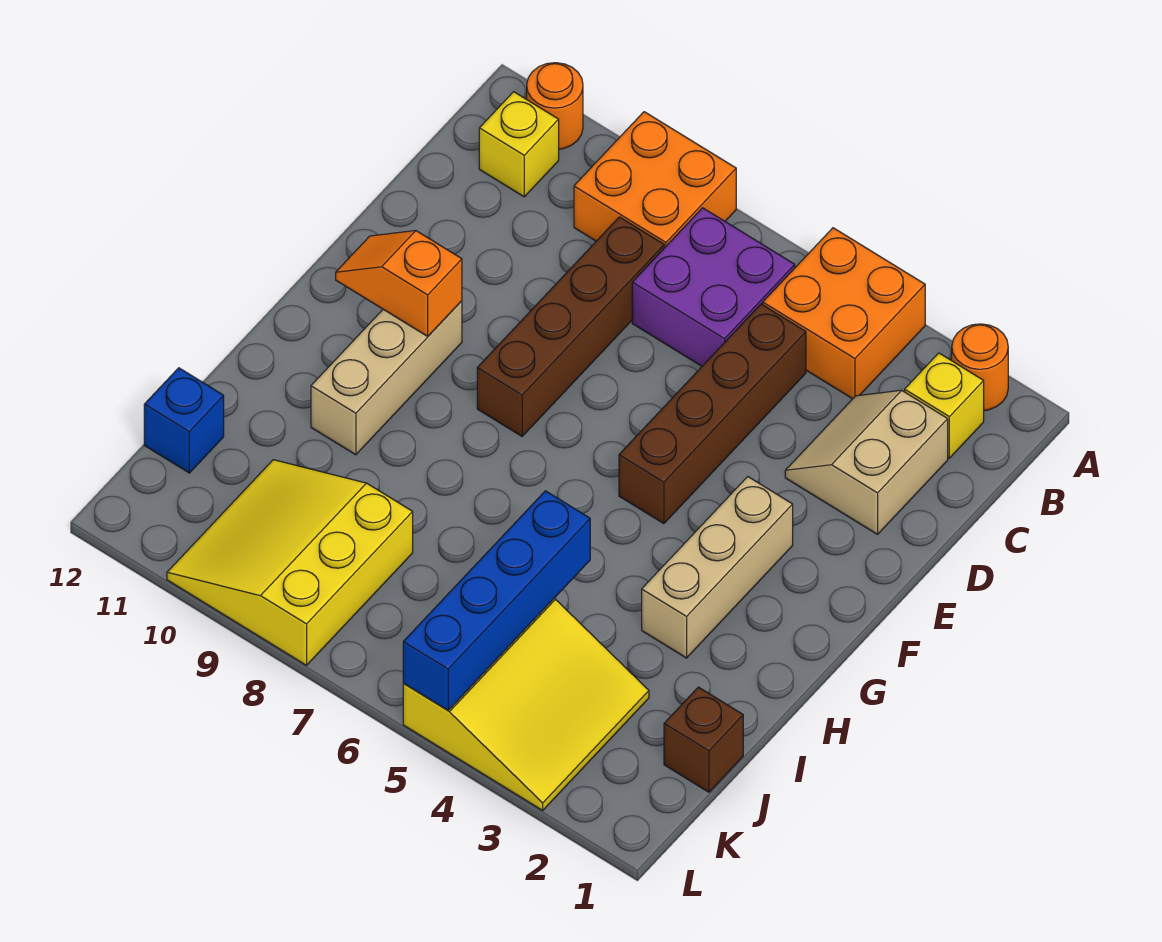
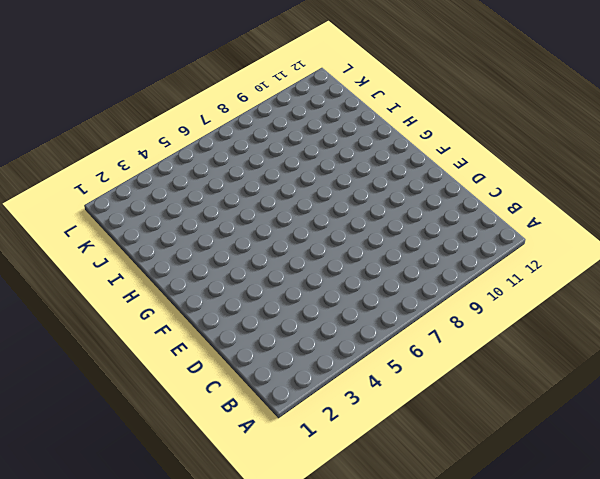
none -> orange 1x1 round brick [952,324,1008,411]
none -> orange 2x2 brick [763,228,925,399]
none -> orange 2x2 brick [574,112,736,248]

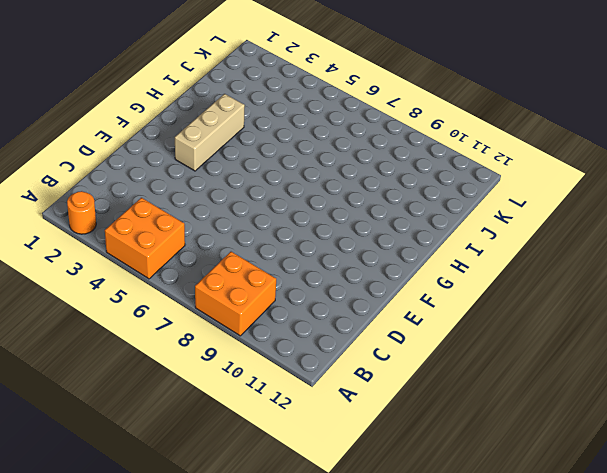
none -> orange 1x1 round brick [527,63,583,149]
none -> yellow 1x1 brick [905,353,984,458]
none -> purple 2x2 brick [632,208,795,366]

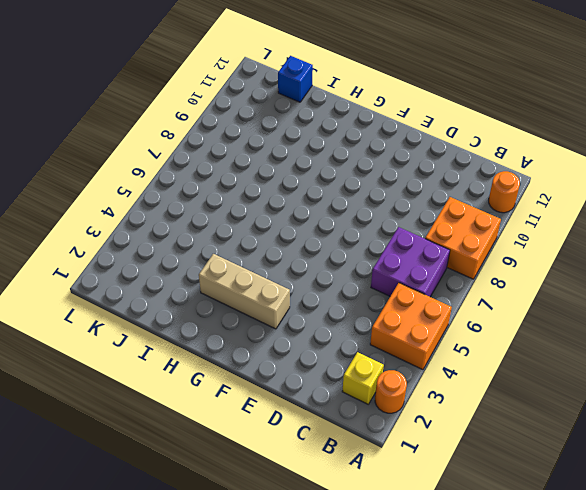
none -> yellow 1x1 brick [479,92,559,197]
none -> tan 2x2 slope [785,390,948,534]
none -> brown 1x4 brick [619,304,806,524]

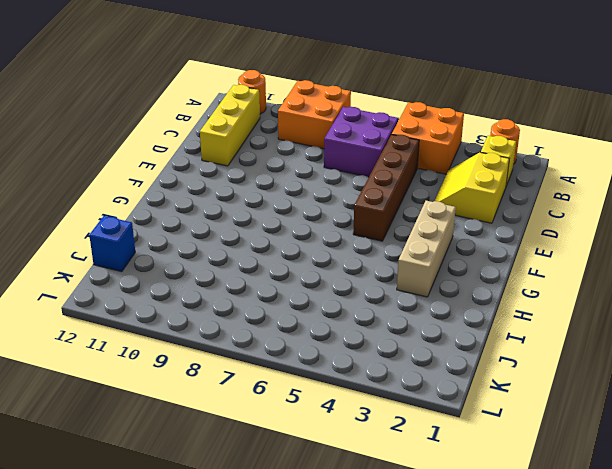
yellow 1x3 brick [200,85,260,166] -> yellow 1x1 brick [479,92,559,197]
yellow 2x2 slope [435,152,509,223] -> tan 2x2 slope [785,390,948,534]
none -> brown 1x4 brick [477,217,664,436]
none -> tan 1x3 brick [311,301,462,455]
none -> brown 1x1 brick [664,687,743,792]

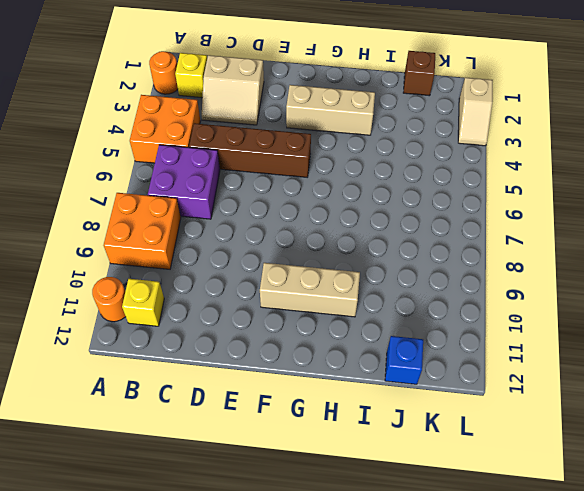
tan 1x2 slope [458,77,493,146] -> yellow 3x3 slope [403,599,649,810]
none -> brown 1x4 brick [477,217,664,436]
none -> yellow 3x3 slope [167,460,413,665]
none -> orange 1x2 slope [336,231,462,336]

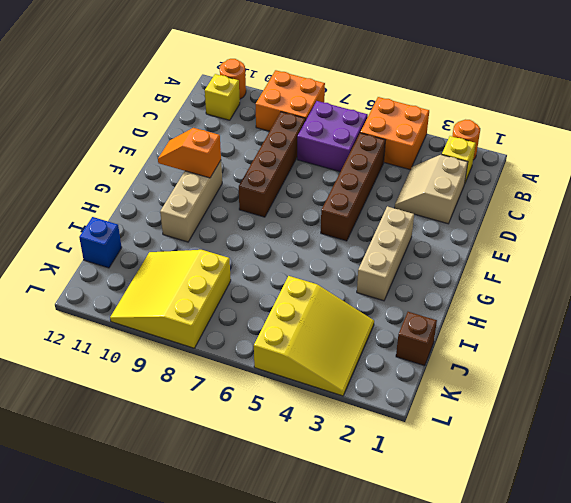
none -> blue 1x4 brick [403,491,590,710]

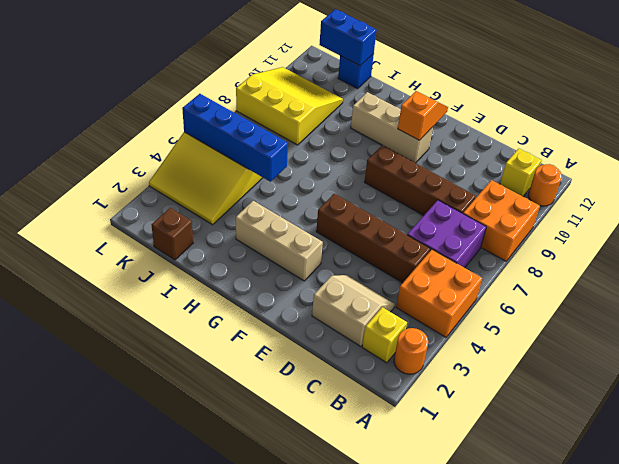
blue 1x2 brick [319,9,377,66] -> none

